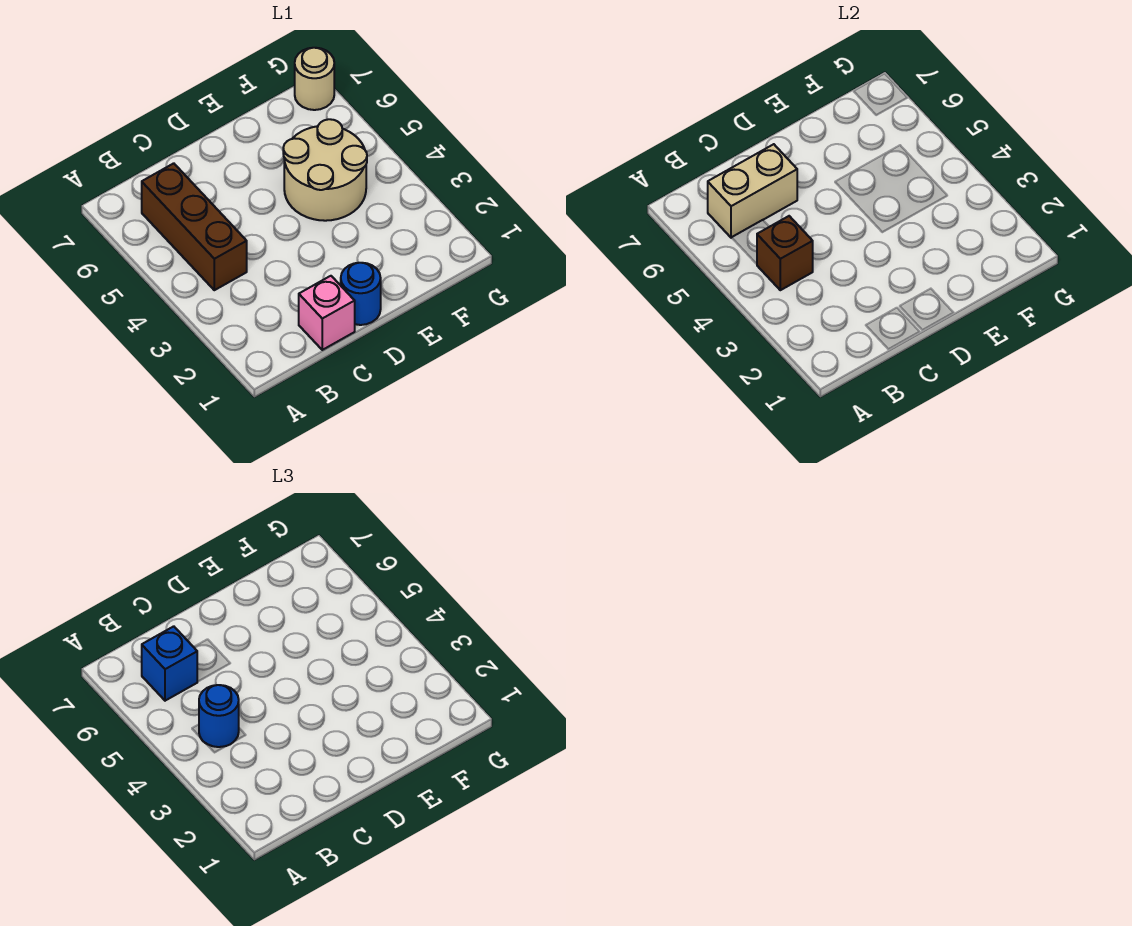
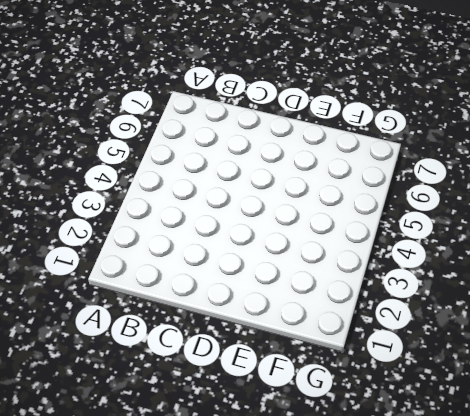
none -> brown 1x3 brick [142,163,247,290]
none -> pink 1x1 brick [299,276,355,350]

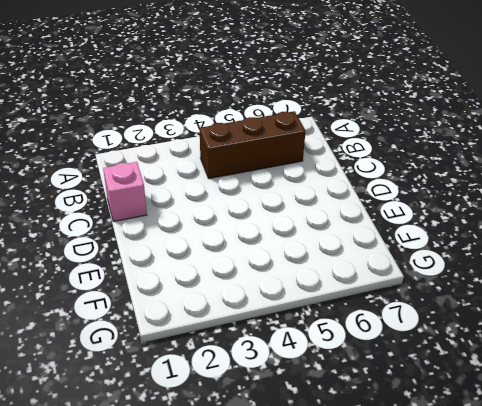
none -> blue 1x1 round brick [341,263,381,325]
none -> tan 2x2 round brick [283,119,367,221]

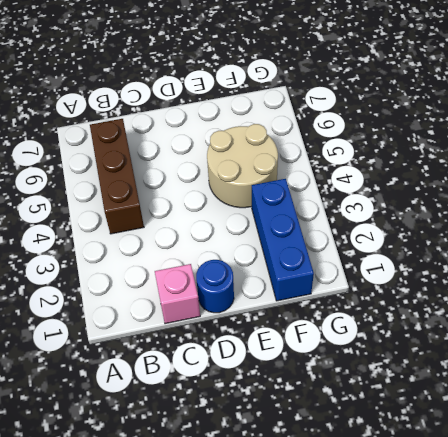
blue 1x3 brick [252,179,314,301] -> none
none -> tan 1x1 round brick [295,48,334,110]
none -> brown 1x1 brick [757,216,813,290]

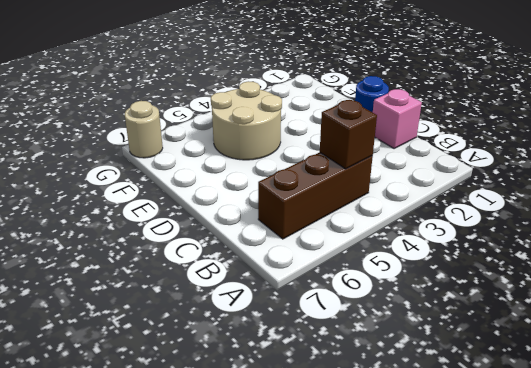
none -> tan 1x2 brick [708,144,797,238]
none -> blue 1x1 round brick [199,685,239,747]

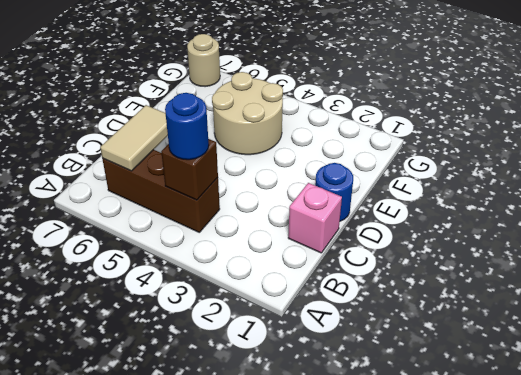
tan 1x2 tile [100,105,168,171] -> tan 1x2 brick [708,144,797,238]
none -> blue 1x1 brick [142,626,197,701]

